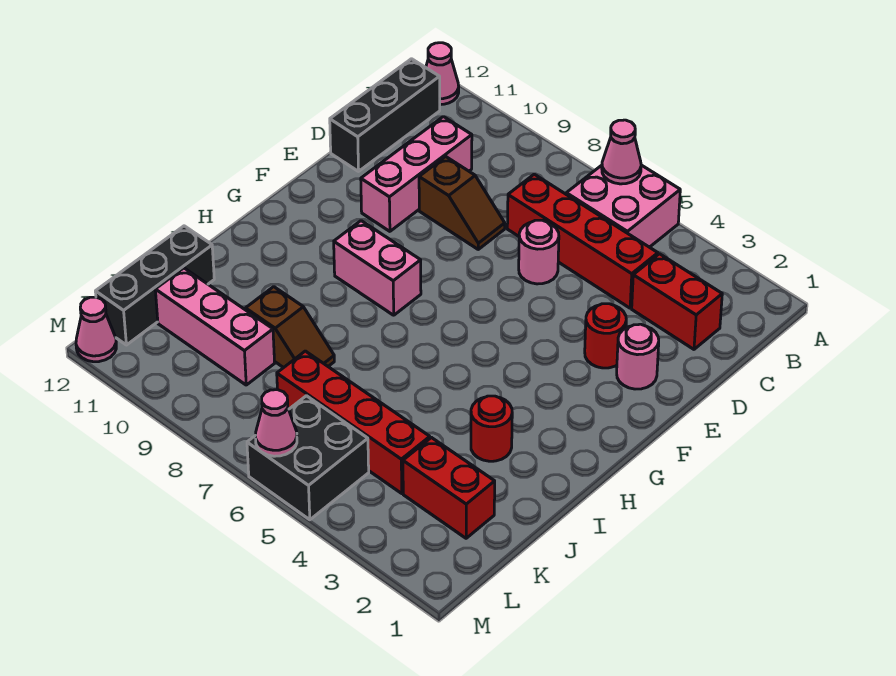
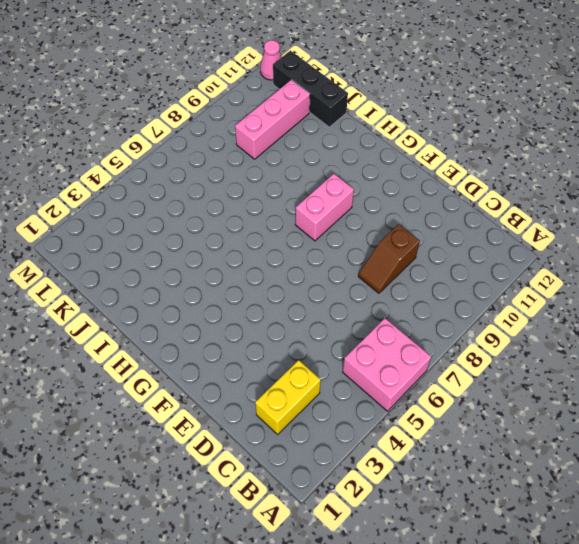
yellow 1x2 brick [255,360,321,434] -> red 1x2 brick [632,254,722,349]
none -> pink 1x1 cone [426,43,459,105]
none -> black 1x3 brick [330,59,440,171]
none -> red 1x4 brick [507,174,658,308]

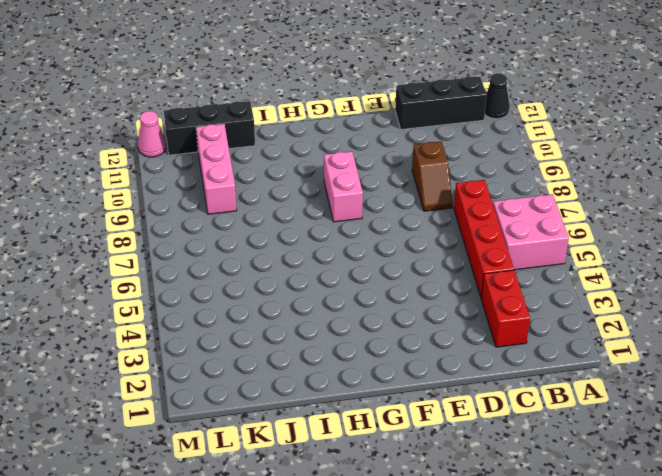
black 1x1 cone [485,73,510,119] -> pink 1x1 cone [426,43,459,105]
none -> pink 1x3 brick [361,117,472,231]
none -> pink 1x1 round brick [519,220,559,284]
none -> pink 1x1 round brick [617,324,659,389]

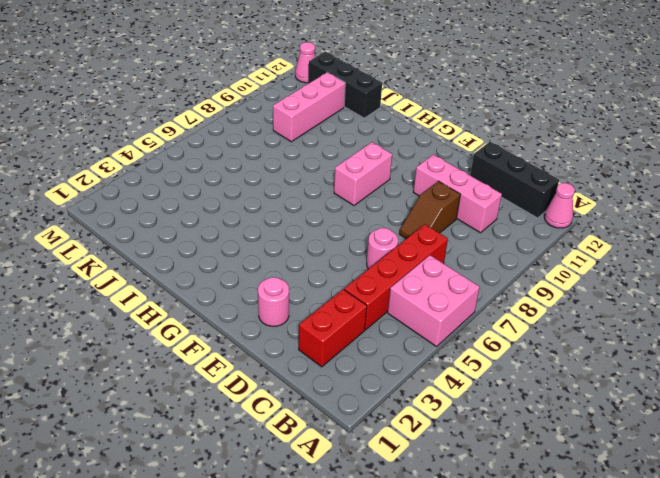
none -> red 1x1 round brick [585,304,626,368]
none -> red 1x1 round brick [471,396,512,461]
none -> brown 1x2 slope [245,287,334,368]

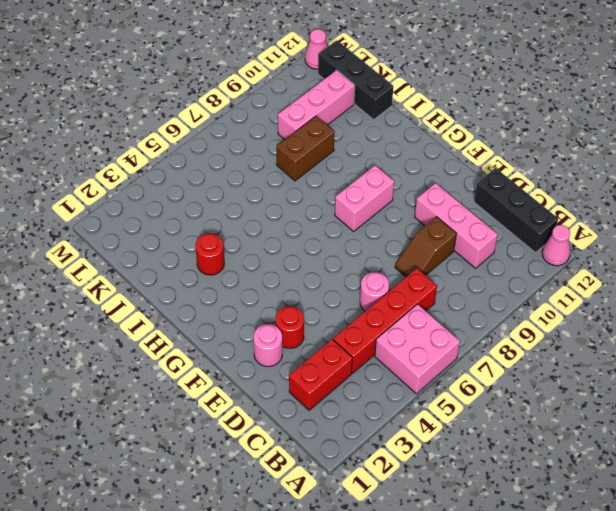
brown 1x2 brick [277,116,335,181] -> brown 1x2 slope [245,287,334,368]
none -> red 1x2 brick [403,438,495,538]
none -> red 1x4 brick [277,351,430,493]
none -> black 2x2 brick [247,396,369,520]

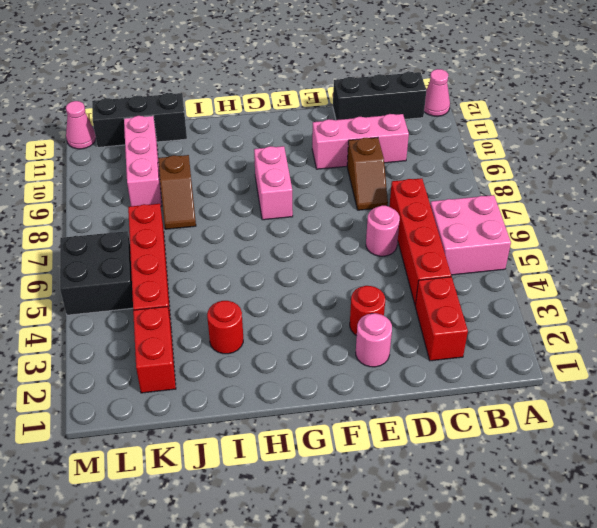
none -> pink 1x1 cone [602,120,641,184]
none -> pink 1x1 cone [256,390,297,456]

